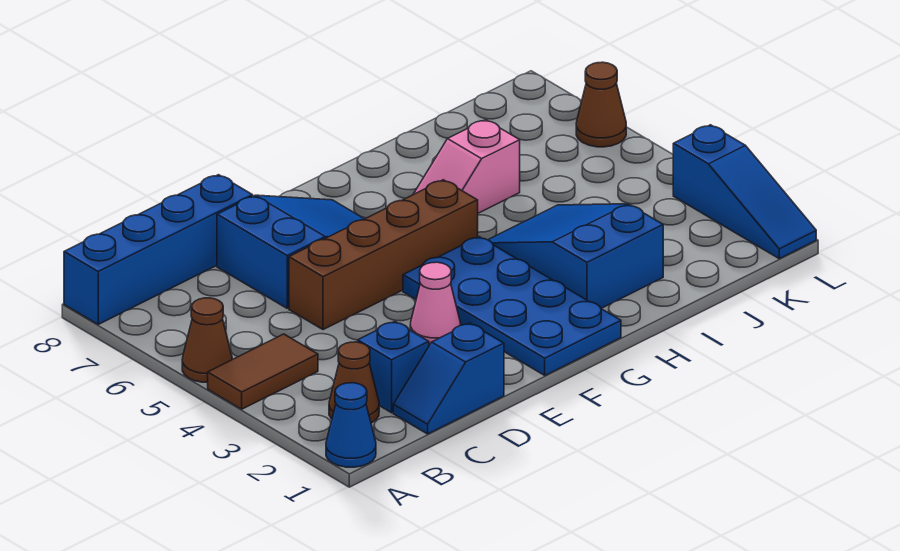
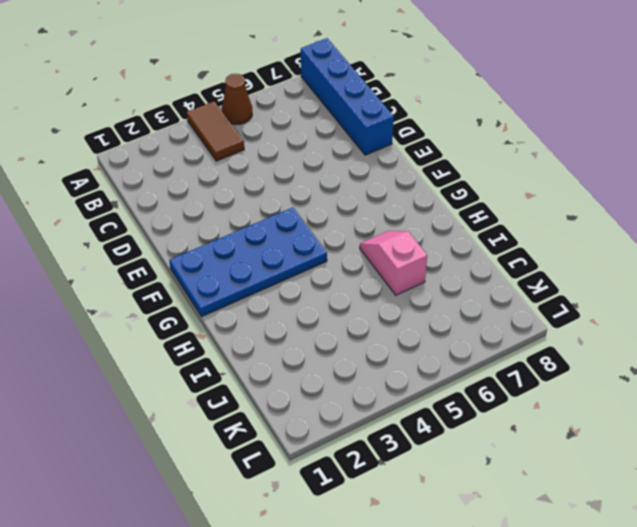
none -> blue 1x1 cone [326,383,376,467]
none -> brown 1x1 cone [329,342,379,423]
none -> blue 1x2 slope [393,323,504,434]

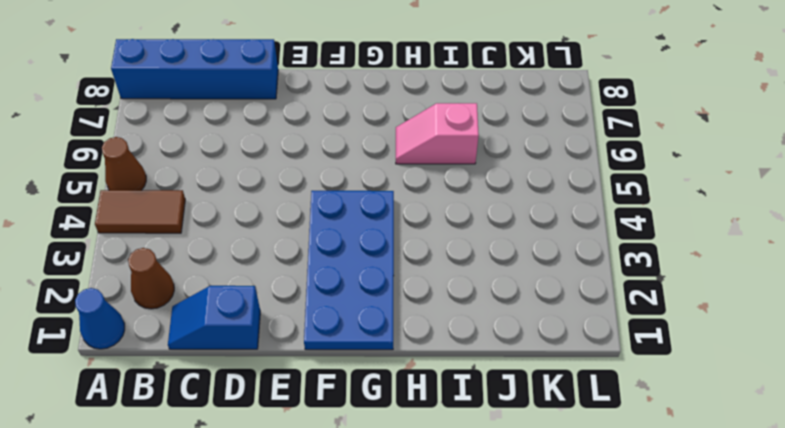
none -> blue 1x1 brick [358,321,429,413]
none -> brown 1x4 brick [289,180,478,330]
none -> blue 2x3 slope [217,195,364,308]

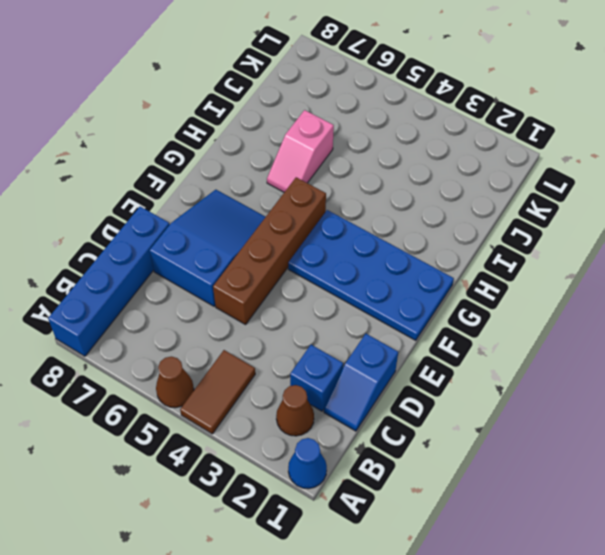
none -> pink 1x1 cone [410,262,461,345]
none -> blue 2x3 slope [488,204,663,309]
none -> blue 1x3 slope [673,125,816,259]

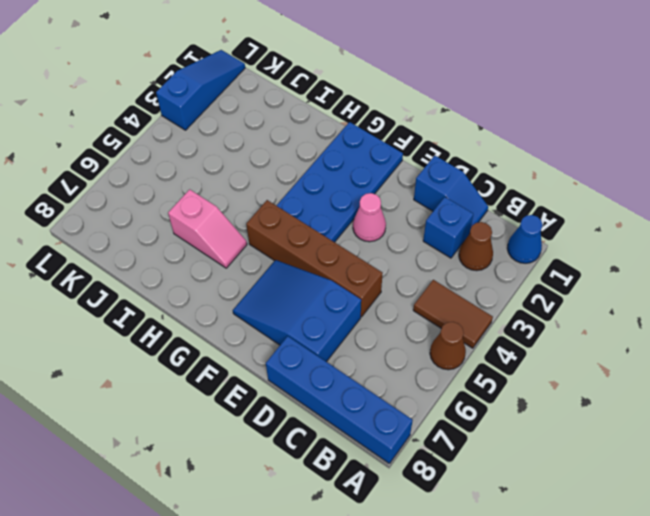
none -> blue 2x3 slope [488,204,663,309]
none -> brown 1x1 cone [576,62,626,147]

